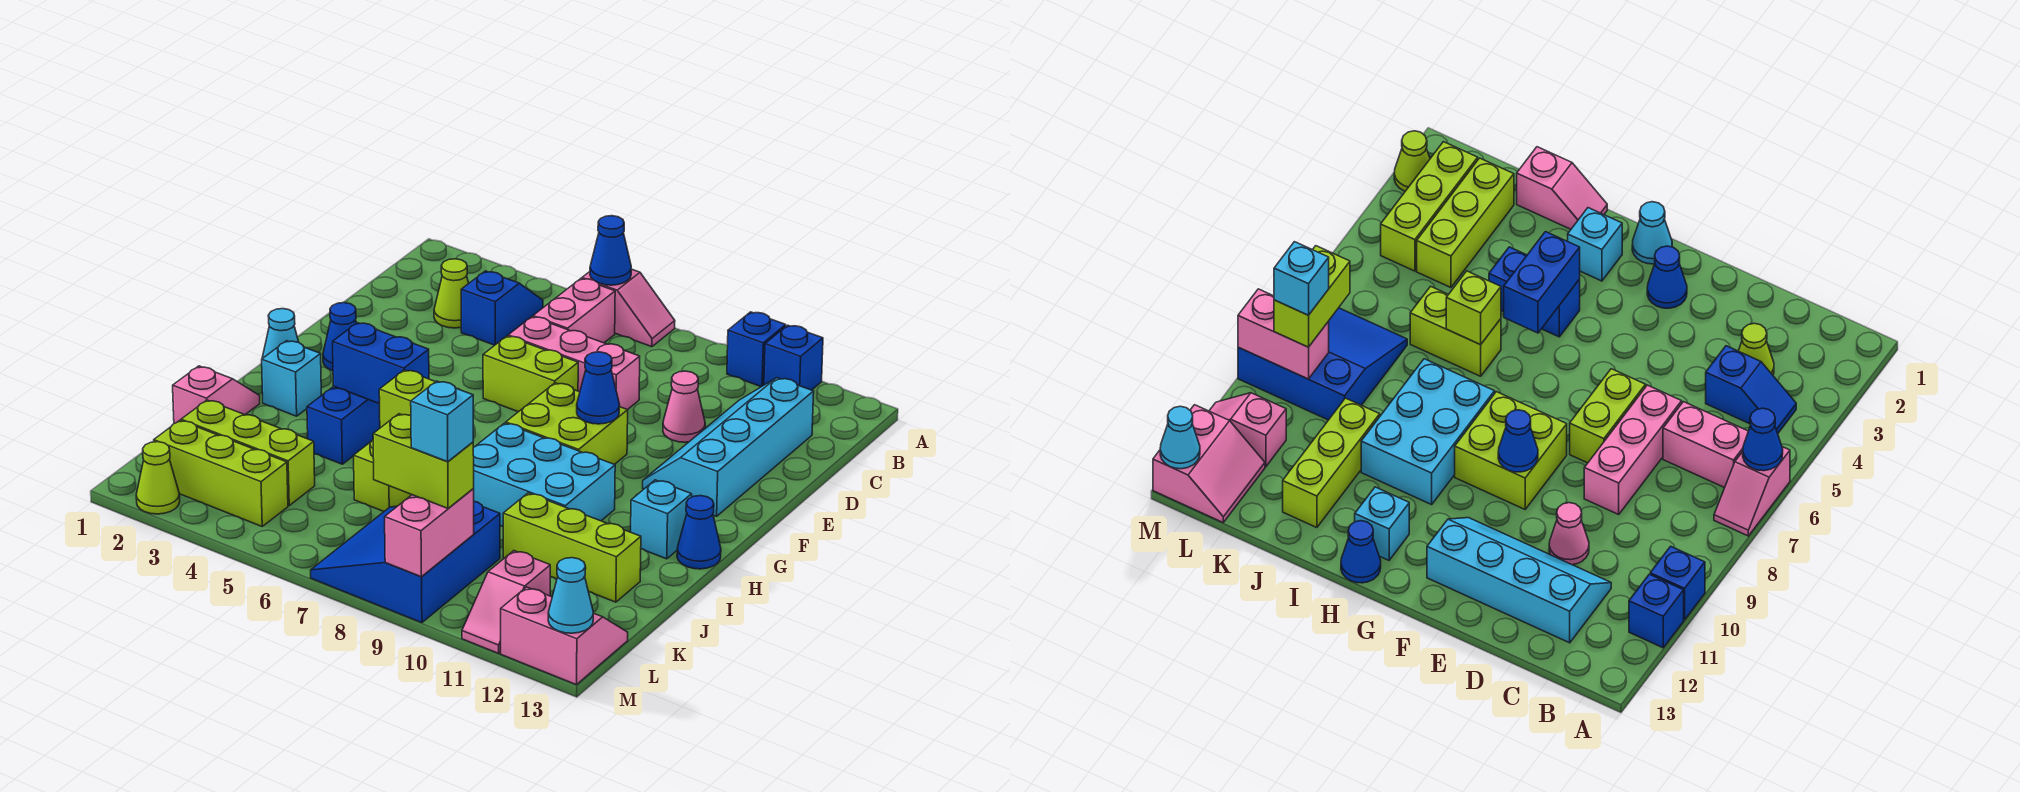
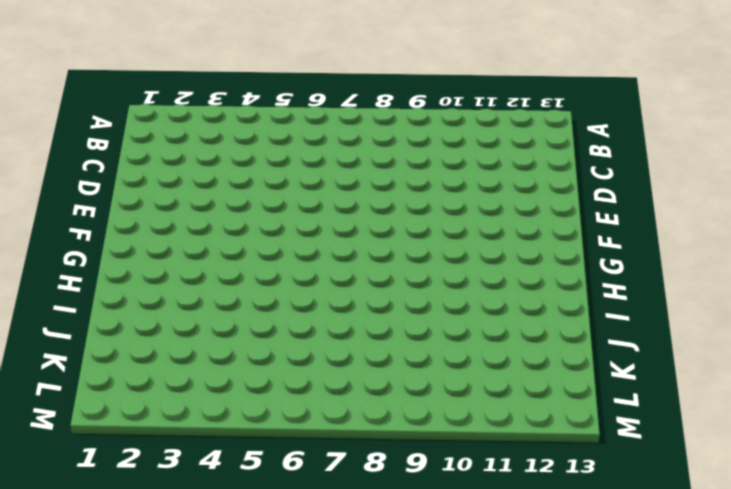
none -> pink 1x2 slope [582,269,675,347]
none -> blue 1x1 brick [727,312,786,387]
none -> blue 1x1 brick [764,325,823,390]
none -> blue 1x2 slope [461,271,543,345]

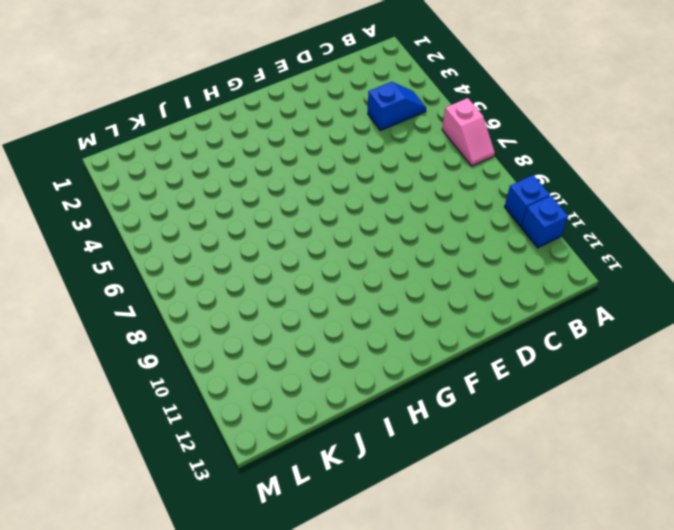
none -> pink 1x2 brick [533,279,615,343]
none -> lime 1x1 cone [434,259,469,328]
none -> cyan 2x4 slope [643,378,814,516]
none -> pink 1x3 brick [508,317,640,410]

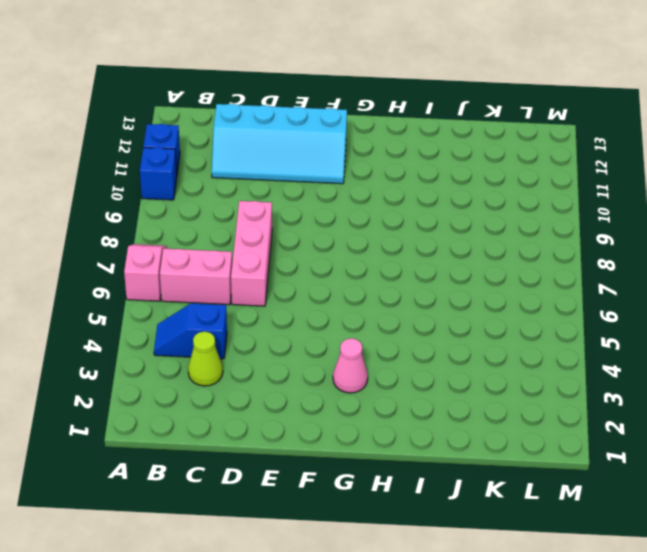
pink 1x1 cone [333,338,368,393] -> pink 1x1 cone moved to [663,371,705,442]
none -> lime 1x2 brick [483,336,578,412]
none -> blue 1x1 cone [323,303,356,371]
none -> lime 2x2 brick [506,383,628,465]
none -> cyan 1x1 cone [262,309,299,359]

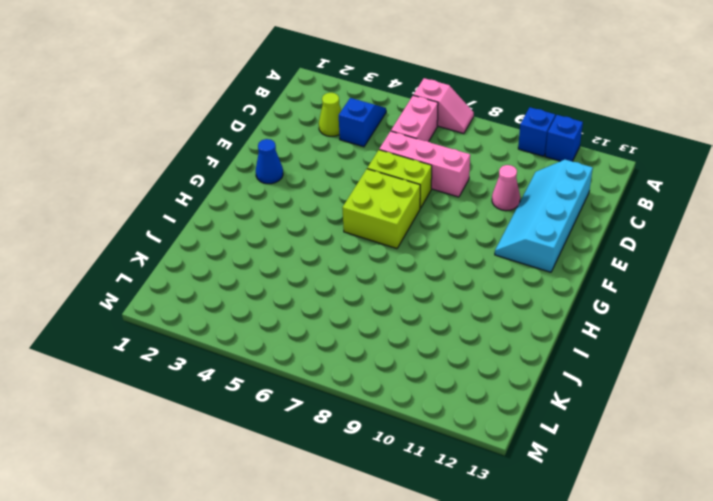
lime 2x2 brick [342,169,420,249] -> lime 2x2 brick moved to [506,383,628,465]
none -> cyan 1x1 cone [262,309,299,359]
none -> cyan 1x1 brick [262,341,321,416]
none -> blue 1x2 brick [307,386,380,464]
none -> cyan 2x3 brick [473,423,615,526]

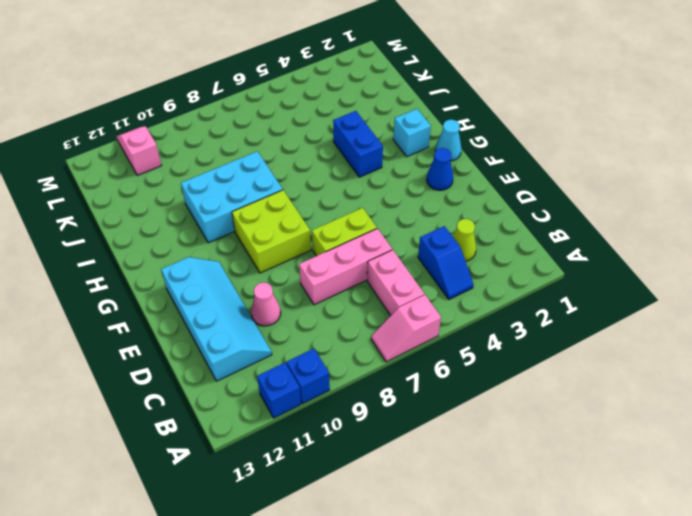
none -> cyan 1x1 brick [631,480,692,559]
none -> blue 1x1 cone [677,496,721,569]
none -> pink 1x2 slope [173,366,260,424]
none -> lime 1x2 brick [354,440,412,511]

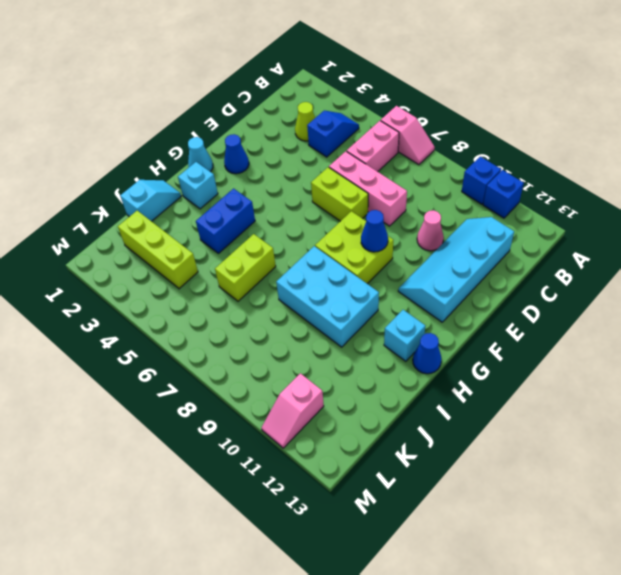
cyan 1x2 slope [120,180,181,221] -> pink 1x2 slope [173,366,260,424]
none -> lime 1x3 brick [503,493,641,602]
none -> blue 3x3 slope [311,502,500,623]
none -> lime 1x3 brick [154,420,288,526]
none -> pink 2x2 slope [501,587,628,685]

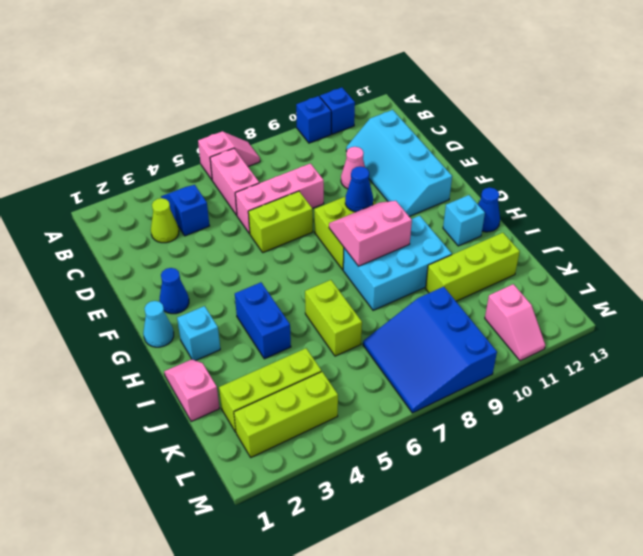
pink 2x2 slope [329,201,412,266] -> pink 2x2 slope moved to [501,587,628,685]
none -> lime 1x1 cone [136,442,180,514]
none -> blue 1x1 cone [590,216,631,285]
none -> blue 1x2 brick [333,323,429,404]
none -> lime 1x1 brick [379,370,435,428]

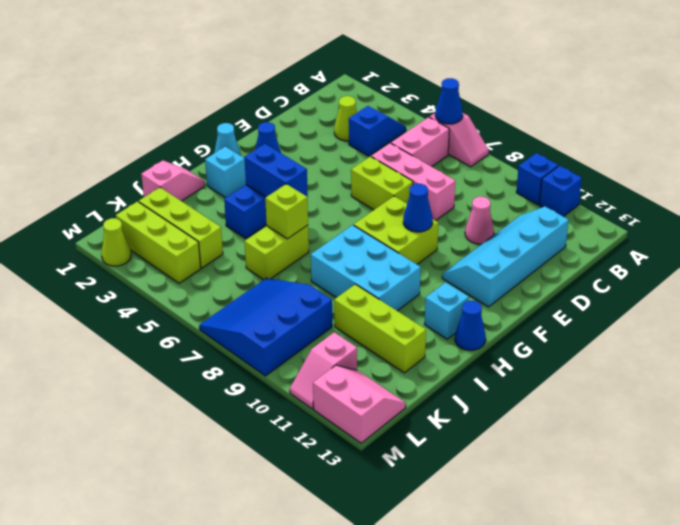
none -> pink 1x2 brick [385,489,474,577]
none -> cyan 1x1 cone [548,558,593,633]
none -> lime 1x2 brick [373,414,474,508]
none -> cyan 1x1 brick [411,381,473,462]

